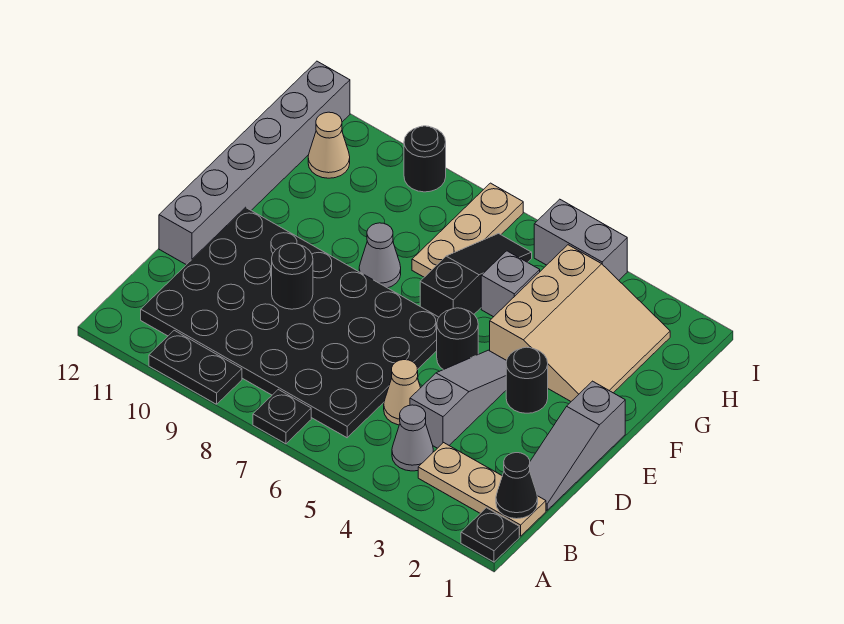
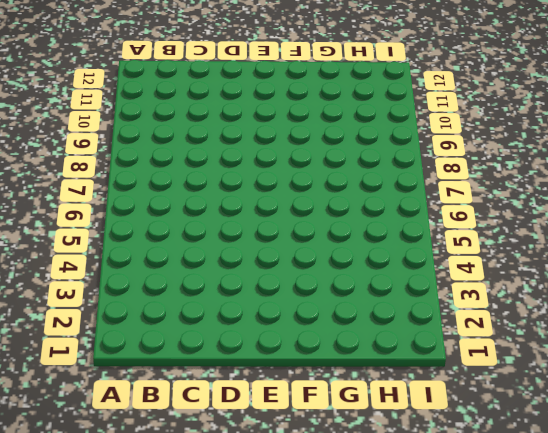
none -> black 1x1 plate [461,508,519,562]
none -> black 1x1 plate [253,389,311,444]
none -> black 1x2 plate [149,330,242,404]

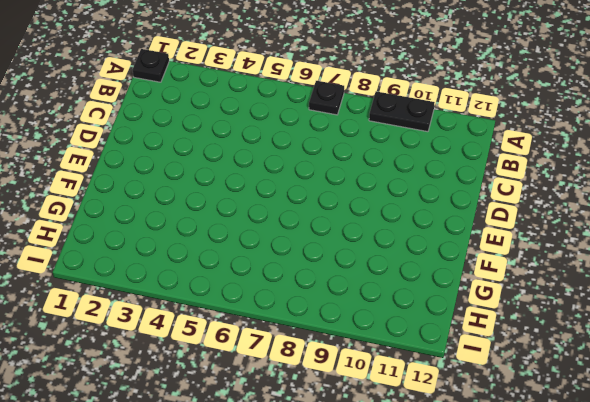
none -> tan 1x3 plate [418,443,546,536]
none -> grey 1x1 cone [392,405,433,471]
none -> black 4x6 plate [141,207,439,438]

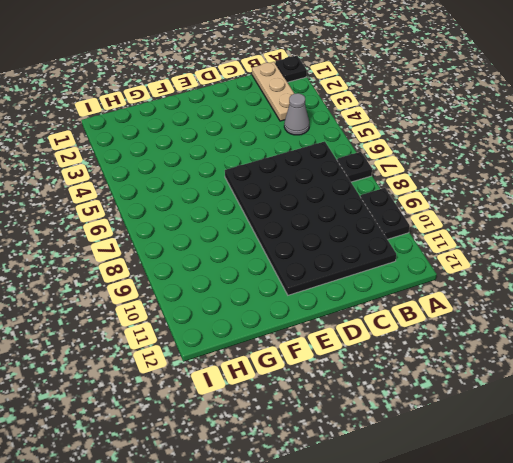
none -> grey 1x3 slope [530,381,625,510]
none -> grey 1x3 slope [410,350,507,448]
none -> tan 1x1 cone [384,360,420,425]

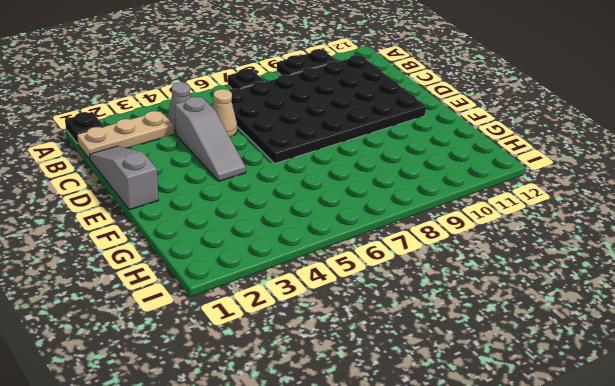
none -> grey 1x6 brick [159,61,350,265]
none -> black 1x1 round brick [506,347,548,413]
none -> black 1x1 round brick [437,308,478,370]

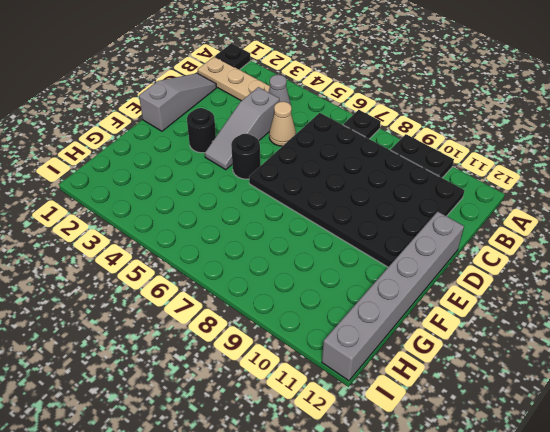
none -> tan 3x3 slope [490,245,670,401]
none -> black 1x3 slope [420,234,532,317]
none -> grey 1x1 cone [359,223,401,288]

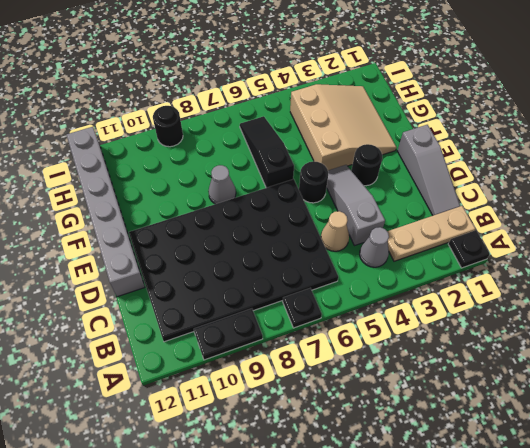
none -> grey 1x1 brick [481,251,540,317]
none -> tan 1x3 plate [412,183,523,277]
none -> tan 1x1 cone [308,112,350,178]

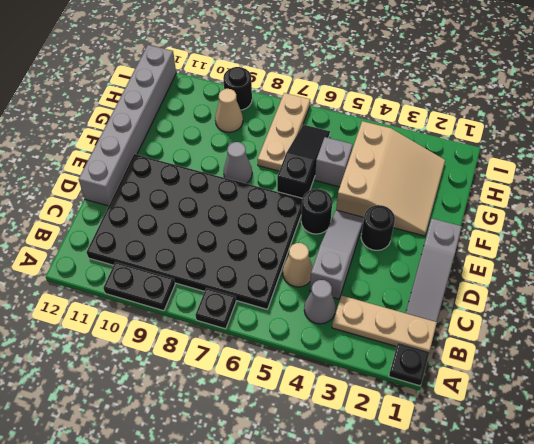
tan 1x1 cone [215,89,243,132] -> tan 1x1 cone moved to [308,112,350,178]
none -> grey 1x2 brick [534,199,627,280]
none -> black 1x1 cone [496,453,538,519]
none -> black 1x1 round brick [272,243,313,309]

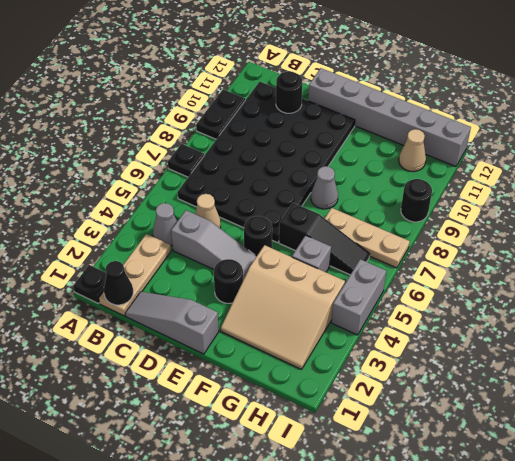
black 1x1 round brick [276,71,302,113] -> black 1x1 round brick moved to [272,243,313,309]

